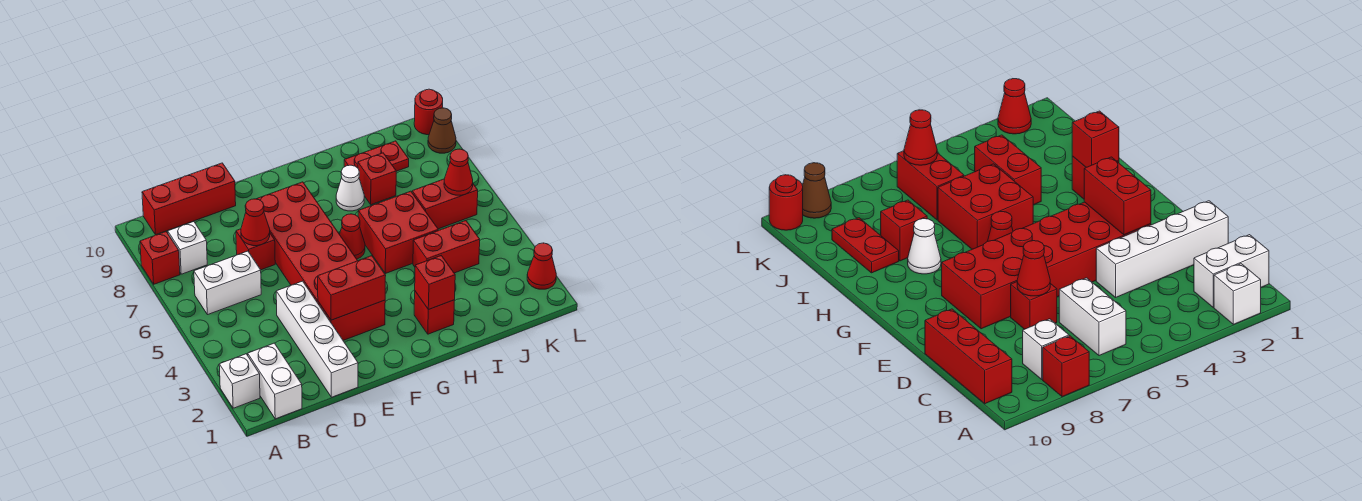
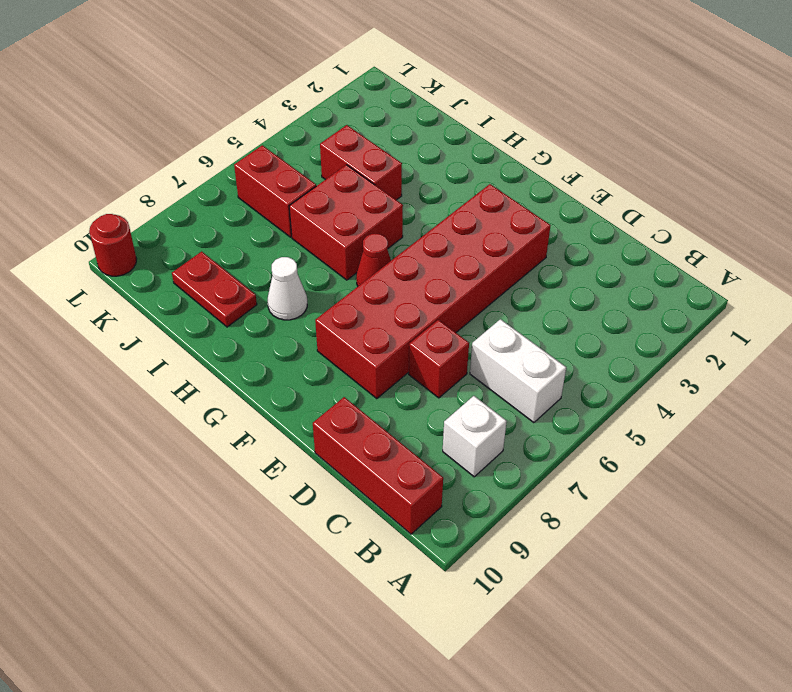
none -> white 1x1 brick [219,354,260,408]
none -> red 1x1 brick [140,232,180,284]
none -> white 1x2 brick [248,343,302,419]

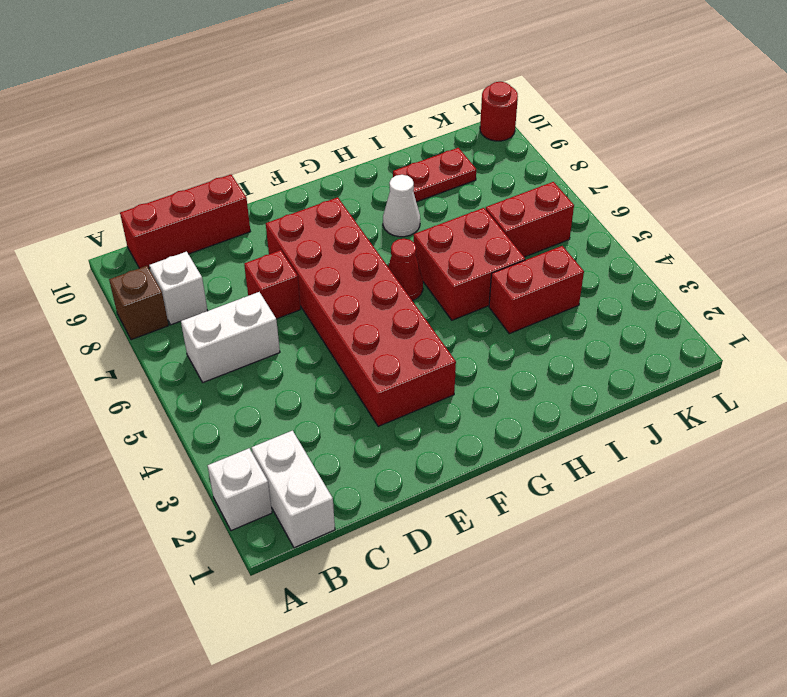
brown 1x1 brick [109,266,169,340] -> red 1x1 brick [140,232,180,284]
none -> white 1x4 brick [276,281,358,397]
none -> red 1x1 brick [414,291,455,334]
none -> red 1x1 brick [358,153,396,205]

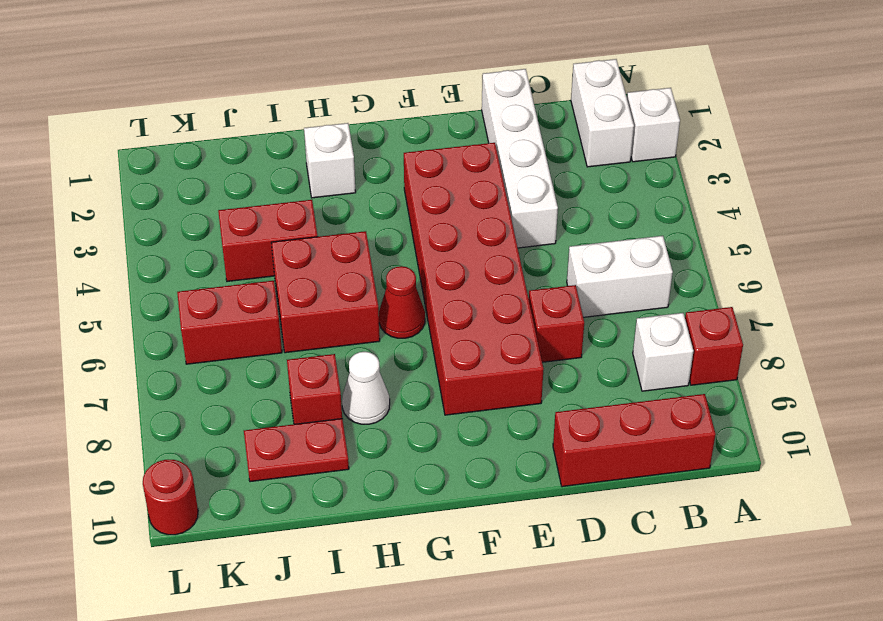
white 1x1 brick [304,123,356,198] -> red 1x1 brick [414,291,455,334]
none -> red 1x1 cone [527,243,556,289]
none -> brown 1x1 cone [428,108,456,153]
none -> red 1x1 cone [241,199,270,246]

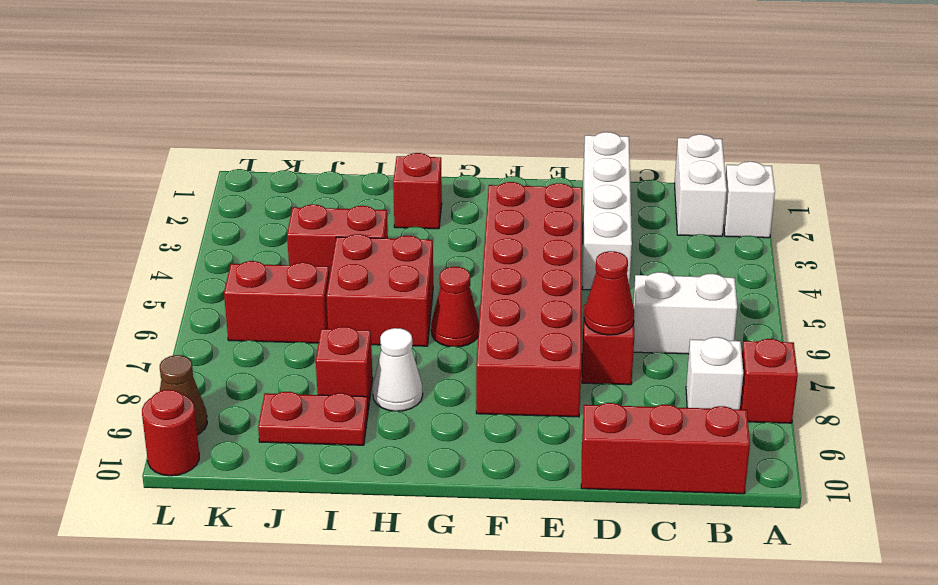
none -> red 1x1 cone [527,243,556,289]
none -> red 1x2 brick [318,256,386,320]
none -> red 1x1 brick [415,256,455,310]

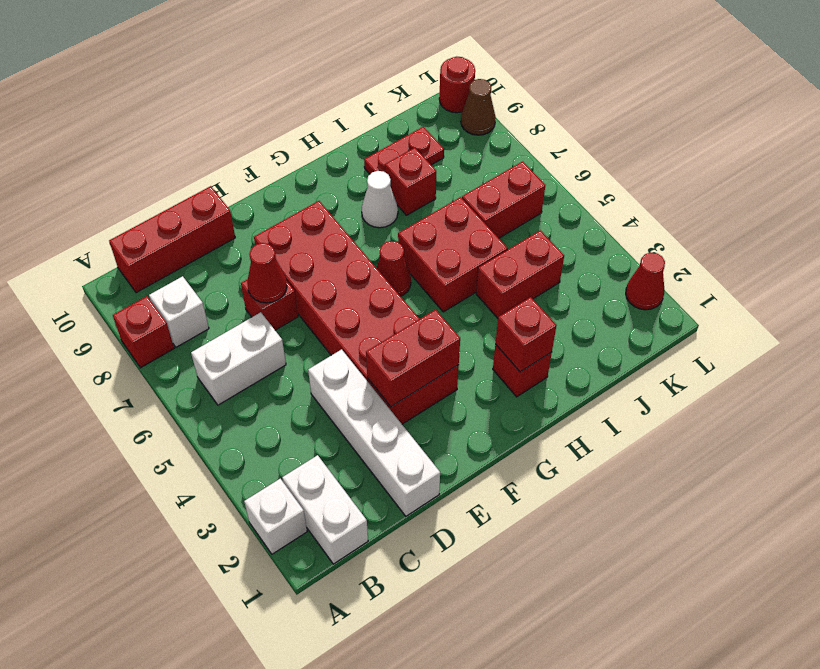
none -> red 1x1 cone [444,149,473,195]

